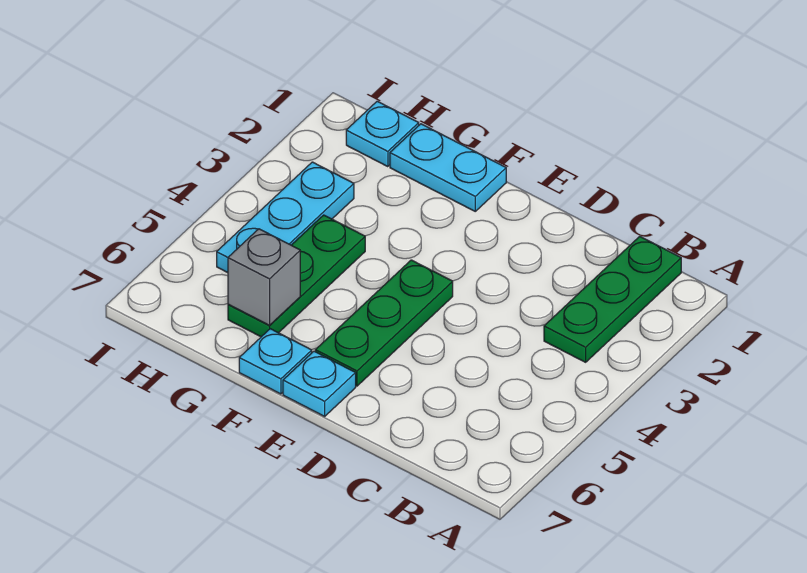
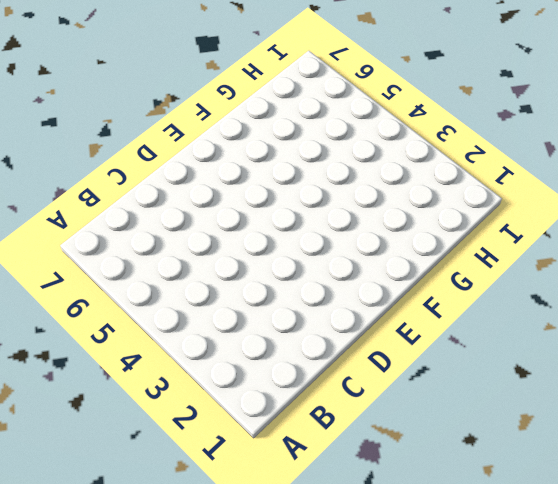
none -> green 1x3 plate [544,236,681,362]
none -> green 1x3 plate [315,260,453,386]

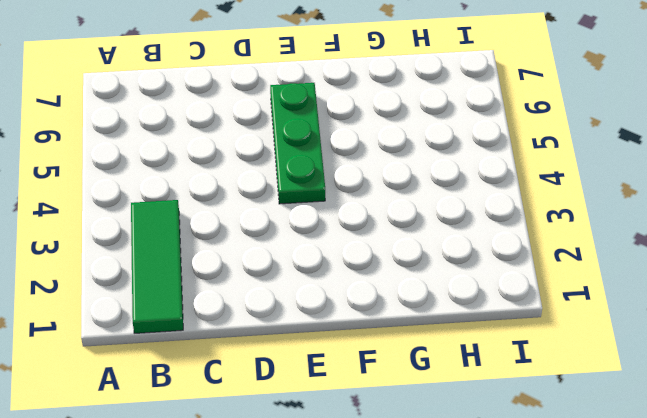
green 1x3 tile [131,200,183,333] -> green 1x3 plate [544,236,681,362]
none -> cyan 1x1 plate [283,351,356,416]
none -> cyan 1x2 plate [390,124,506,211]

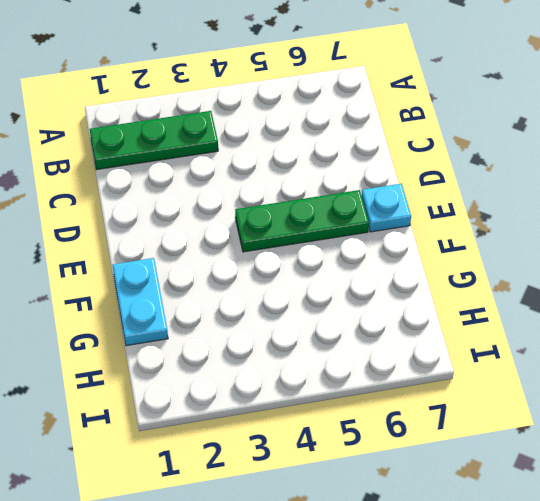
none -> cyan 1x1 plate [239,329,312,394]
none -> green 1x3 plate [228,215,365,337]

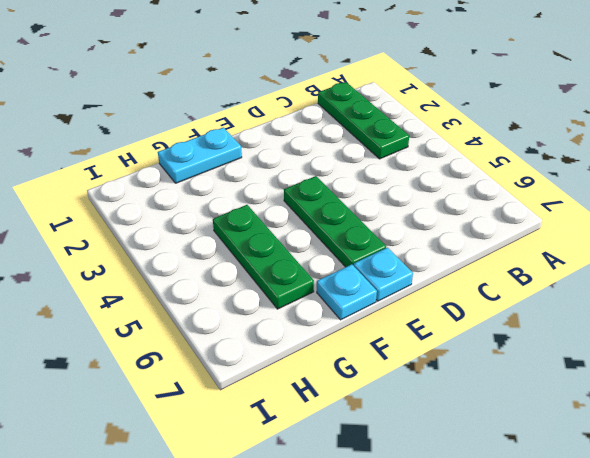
none -> cyan 1x1 plate [346,101,419,167]
none -> cyan 1x3 plate [217,162,354,273]

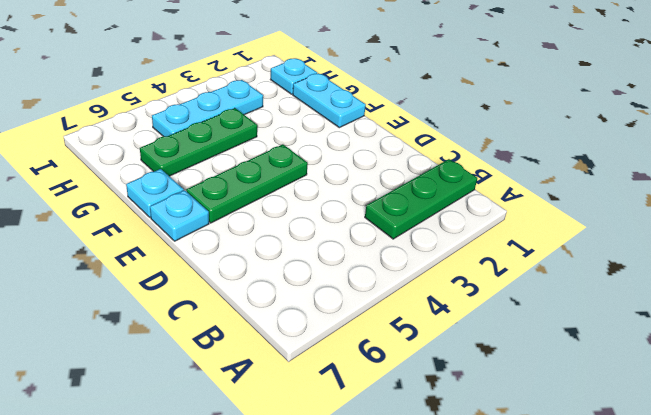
none -> grey 1x1 brick [228,229,300,325]

